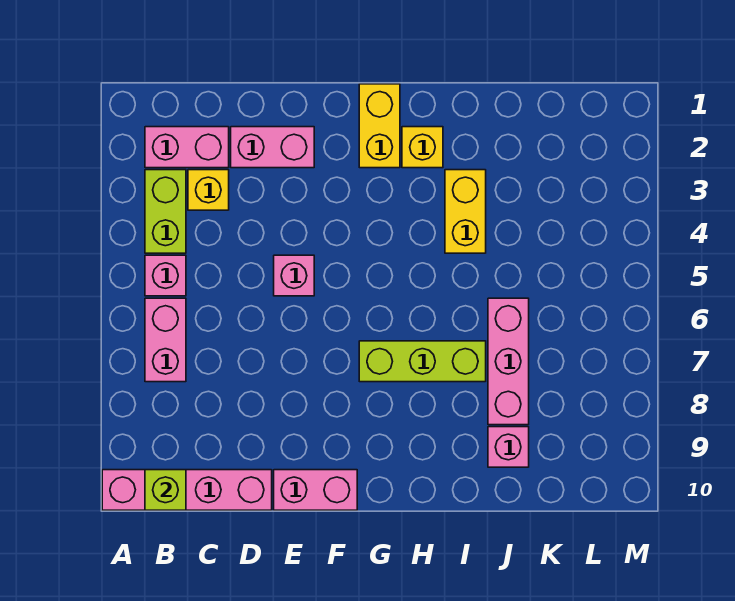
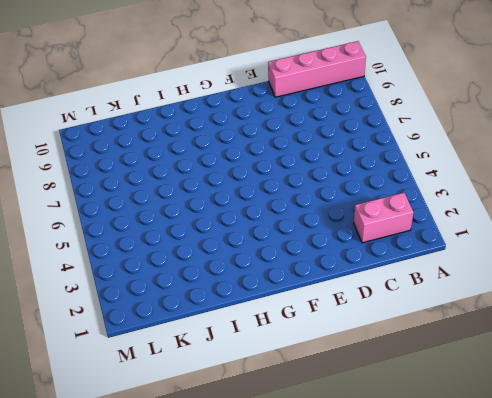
none -> lime 1x2 brick [145,170,186,253]
none -> pink 1x1 brick [145,255,186,296]
none -> pink 1x2 brick [145,298,186,382]

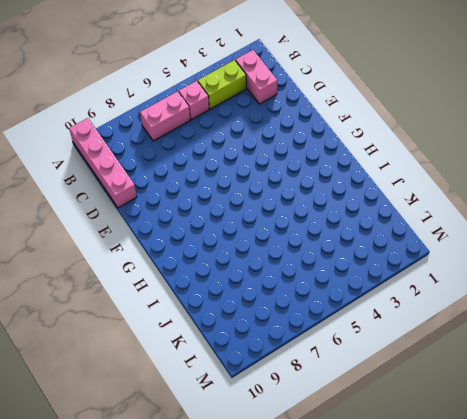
none -> yellow 1x1 brick [188,170,229,210]
none -> pink 1x2 brick [231,127,314,168]
none -> pink 1x1 brick [274,255,314,296]

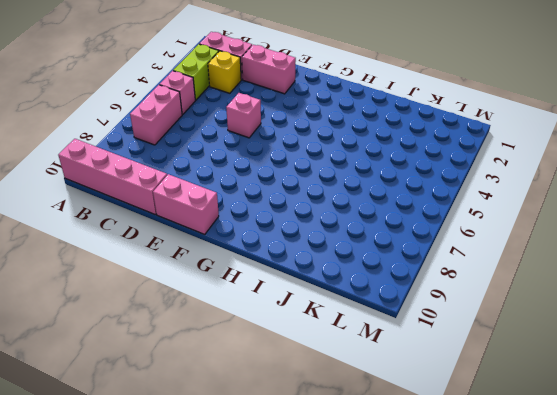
none -> yellow 1x2 brick [359,84,400,168]
none -> lime 1x3 brick [359,341,486,382]
none -> yellow 1x1 brick [402,127,443,168]

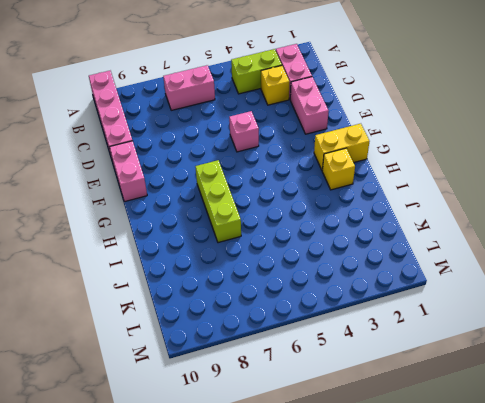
none -> pink 1x1 brick [145,255,186,296]
none -> yellow 1x2 brick [445,170,486,253]
none -> pink 1x3 brick [488,298,529,425]

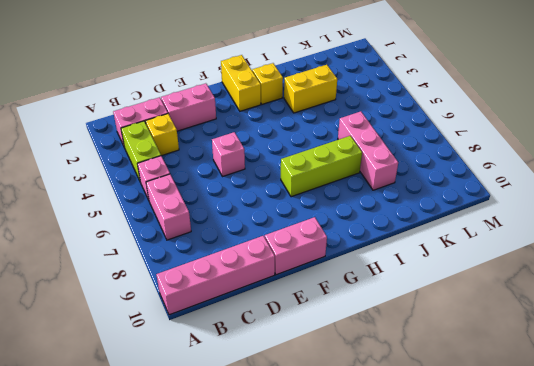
yellow 1x2 brick [284,65,337,113] -> yellow 1x2 brick turned to [445,170,486,253]
none -> pink 1x1 brick [488,427,529,467]
none -> lime 1x1 brick [145,470,186,510]

